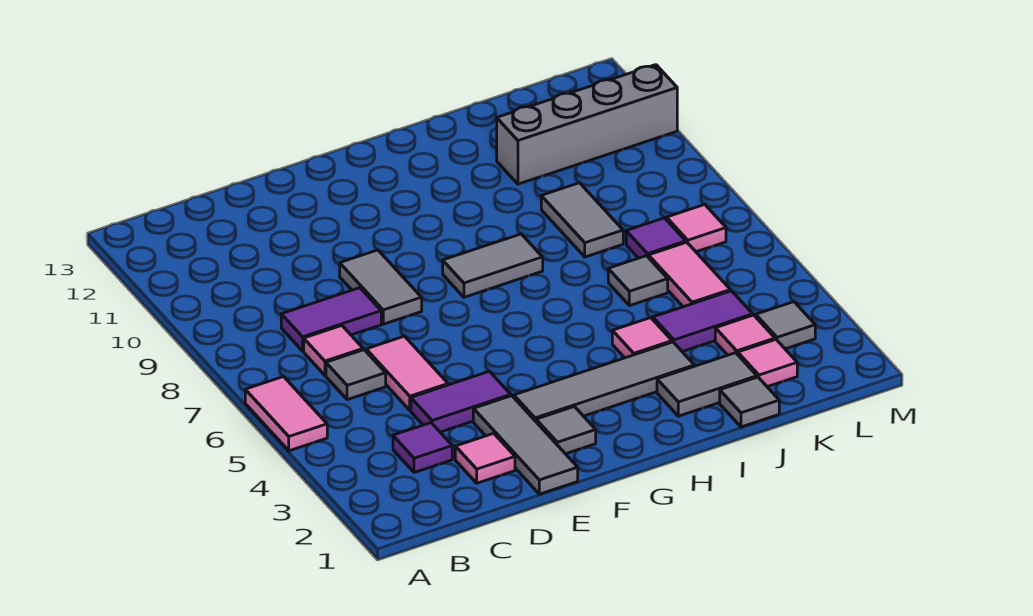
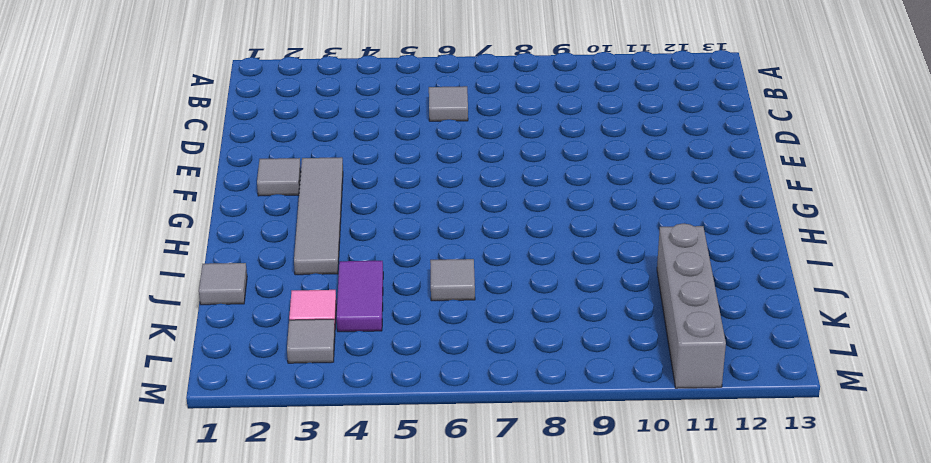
none -> pink 1x2 tile [245,377,327,451]
none -> purple 1x1 tile [393,423,452,473]
none -> pink 1x1 tile [304,326,363,375]

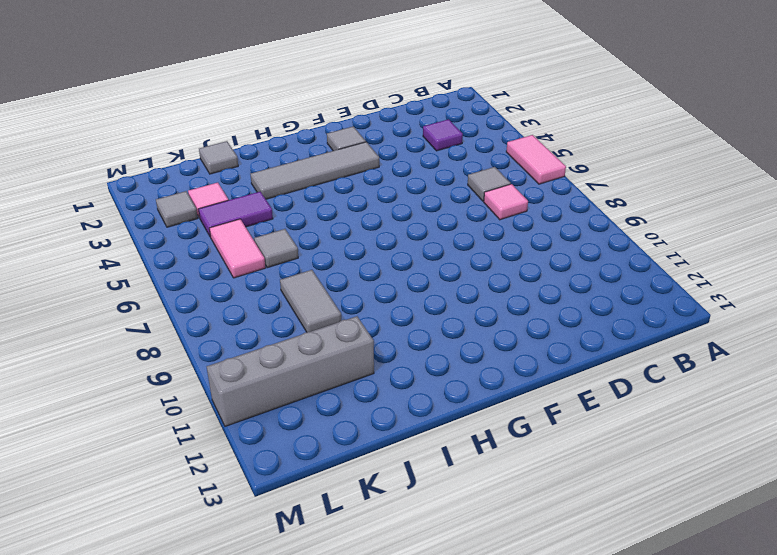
none -> purple 1x2 tile [281,288,381,351]
none -> pink 1x1 tile [455,433,515,483]
none -> purple 1x2 tile [411,371,511,432]

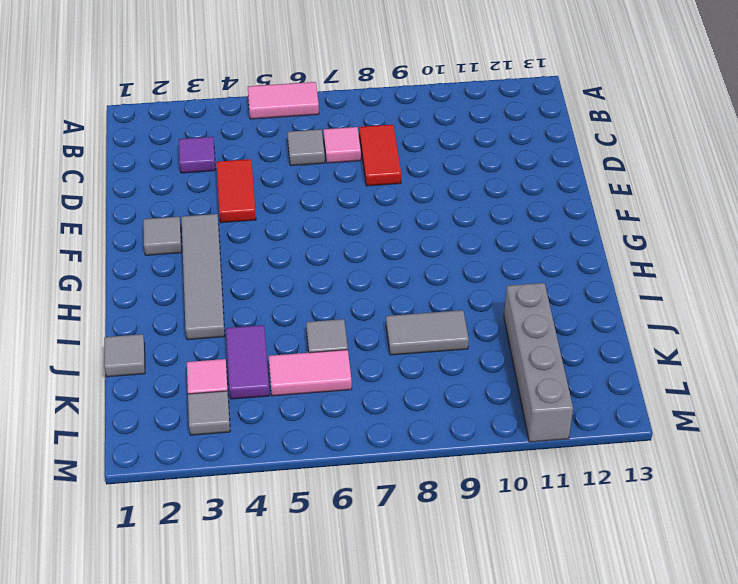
red 1x2 tile [359,125,401,186] -> purple 1x2 tile [281,288,381,351]
red 1x2 tile [216,159,256,223] -> purple 1x2 tile [411,371,511,432]
none -> pink 1x1 tile [455,433,515,483]
none -> pink 1x2 tile [366,336,448,410]
none -> grey 1x3 tile [473,396,578,494]

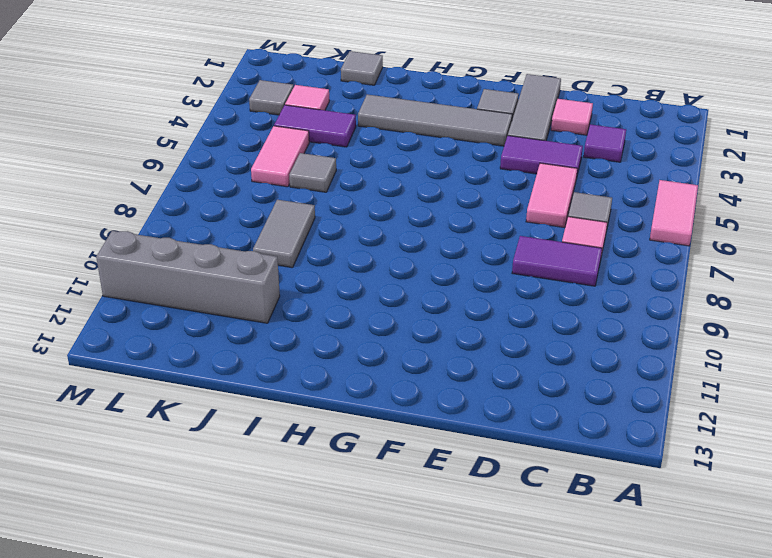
none -> grey 1x2 tile [340,250,422,324]
none -> grey 1x2 tile [443,234,543,297]
none -> grey 1x2 tile [657,353,757,416]

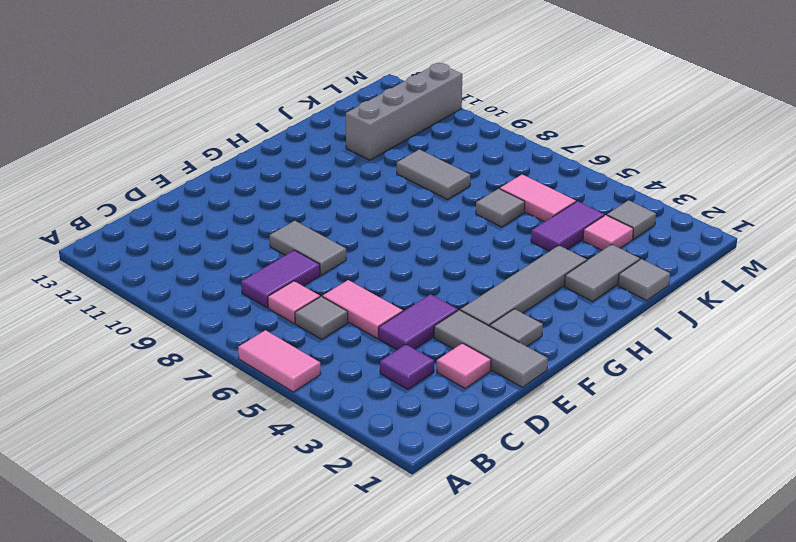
none -> grey 1x2 tile [443,234,543,297]
none -> pink 1x1 tile [612,318,672,358]
none -> pink 1x1 tile [738,340,797,387]

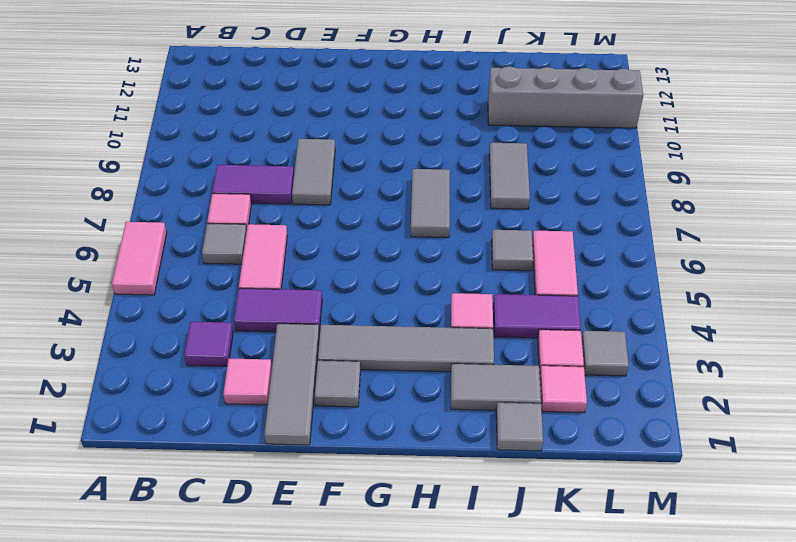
grey 1x2 tile [411,169,450,238] -> grey 1x2 tile turned to [443,234,543,297]
none -> purple 1x1 tile [626,218,686,258]
none -> pink 1x1 tile [667,204,726,252]

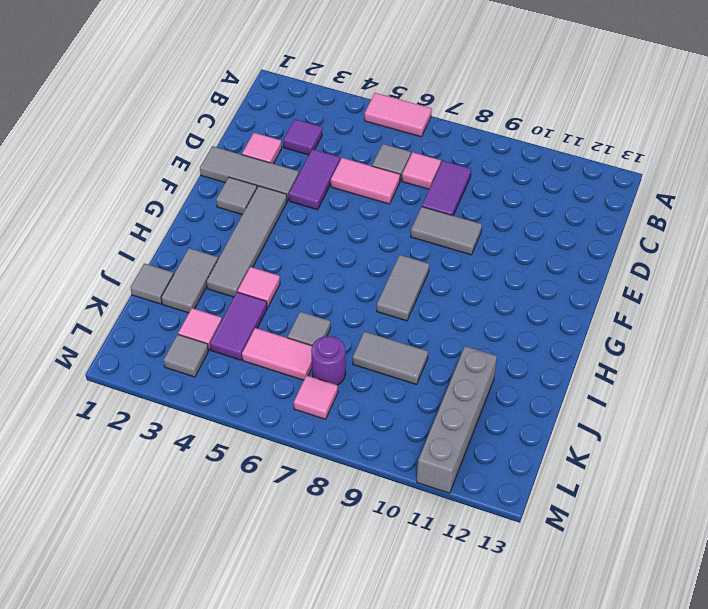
purple 1x1 round brick [311,336,346,385] -> purple 1x1 tile [626,218,686,258]
none -> pink 1x1 tile [738,340,797,387]

